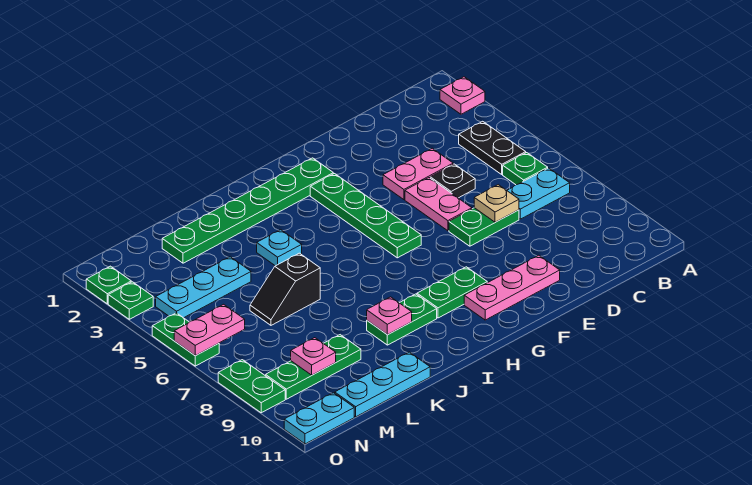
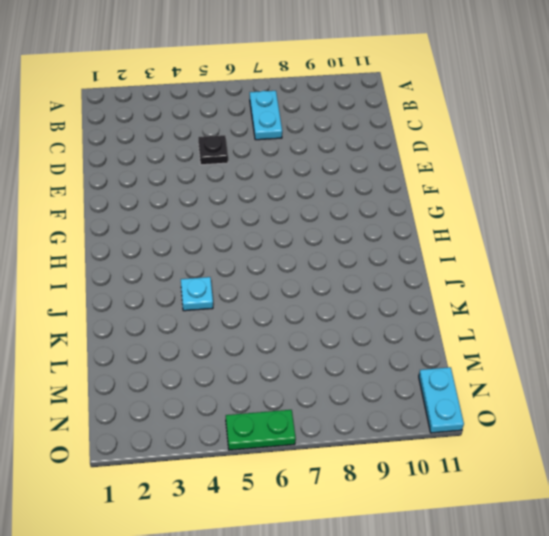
none -> pink 1x1 plate [440,77,485,114]
none -> black 1x2 plate [459,121,526,174]
none -> green 1x1 plate [503,153,548,185]

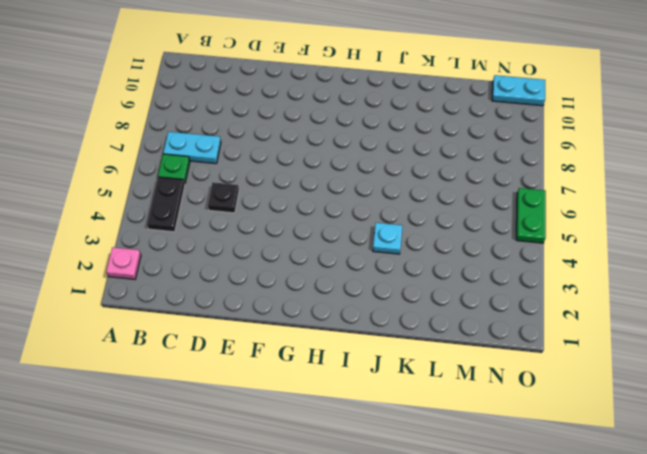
none -> pink 1x2 plate [383,148,453,200]
none -> green 1x2 plate [449,208,519,246]
none -> pink 1x2 plate [405,178,472,231]

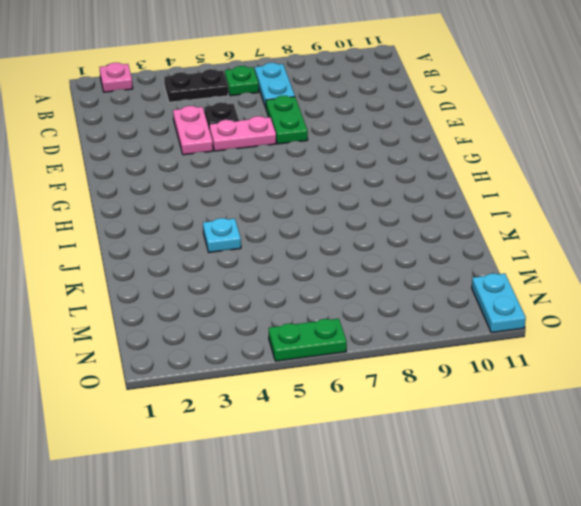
none -> pink 1x3 plate [464,255,560,320]
none -> green 1x6 plate [162,158,333,263]
none -> green 1x4 plate [310,174,421,258]

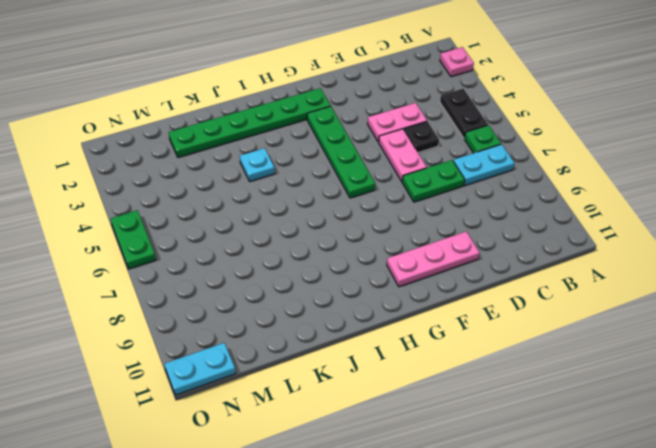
none -> green 1x2 plate [417,267,487,318]
none -> green 1x2 plate [367,294,437,345]
none -> black 1x2 slope [250,253,320,325]

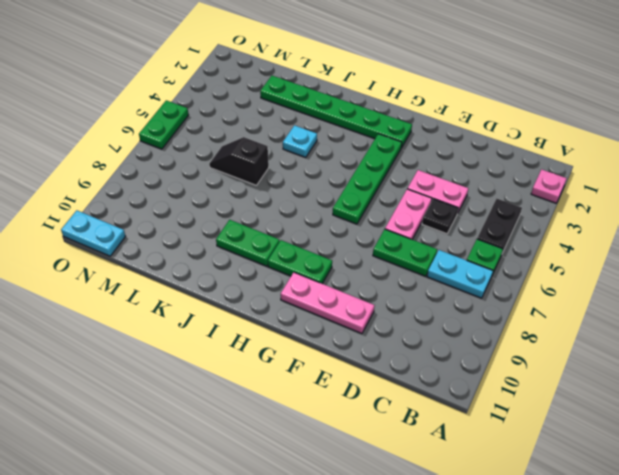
none -> cyan 1x3 plate [335,352,430,417]
none -> cyan 1x3 plate [156,257,251,318]
none -> green 1x3 plate [266,335,361,399]

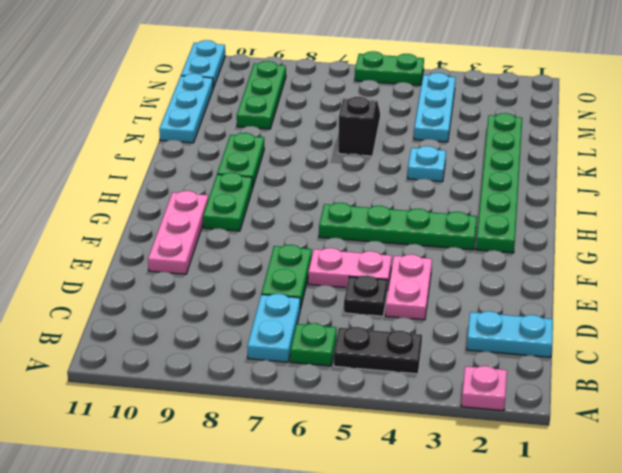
cyan 1x2 plate [467,311,553,357] -> none
none -> green 1x1 plate [86,266,131,304]
none -> green 1x1 plate [108,282,153,319]
none -> green 1x2 plate [218,360,285,413]

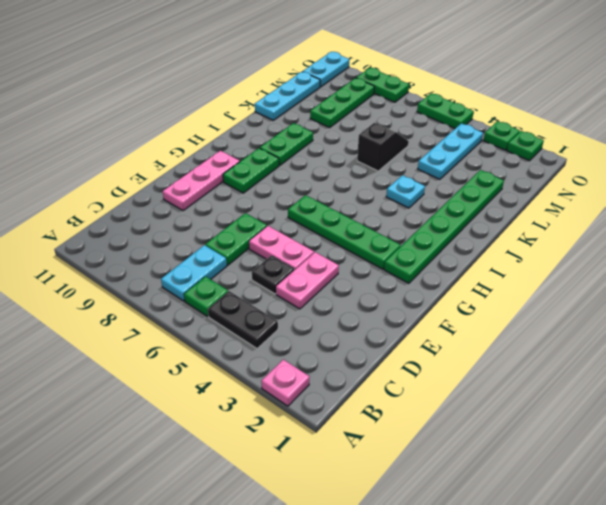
none -> tan 1x1 plate [474,185,519,222]
none -> pink 1x1 plate [367,297,412,335]
none -> pink 1x1 plate [291,338,336,375]

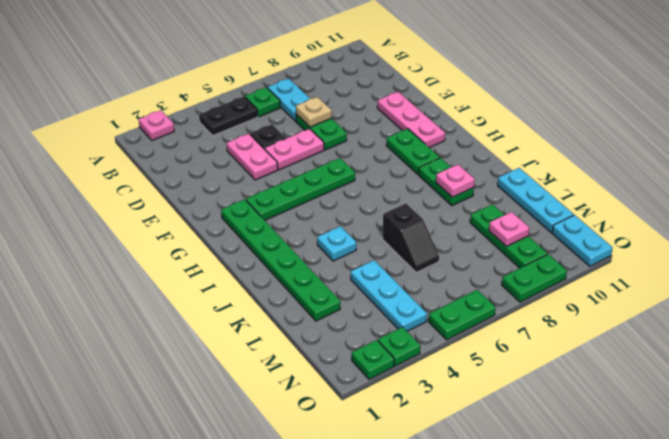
none -> pink 1x2 plate [174,304,245,356]

